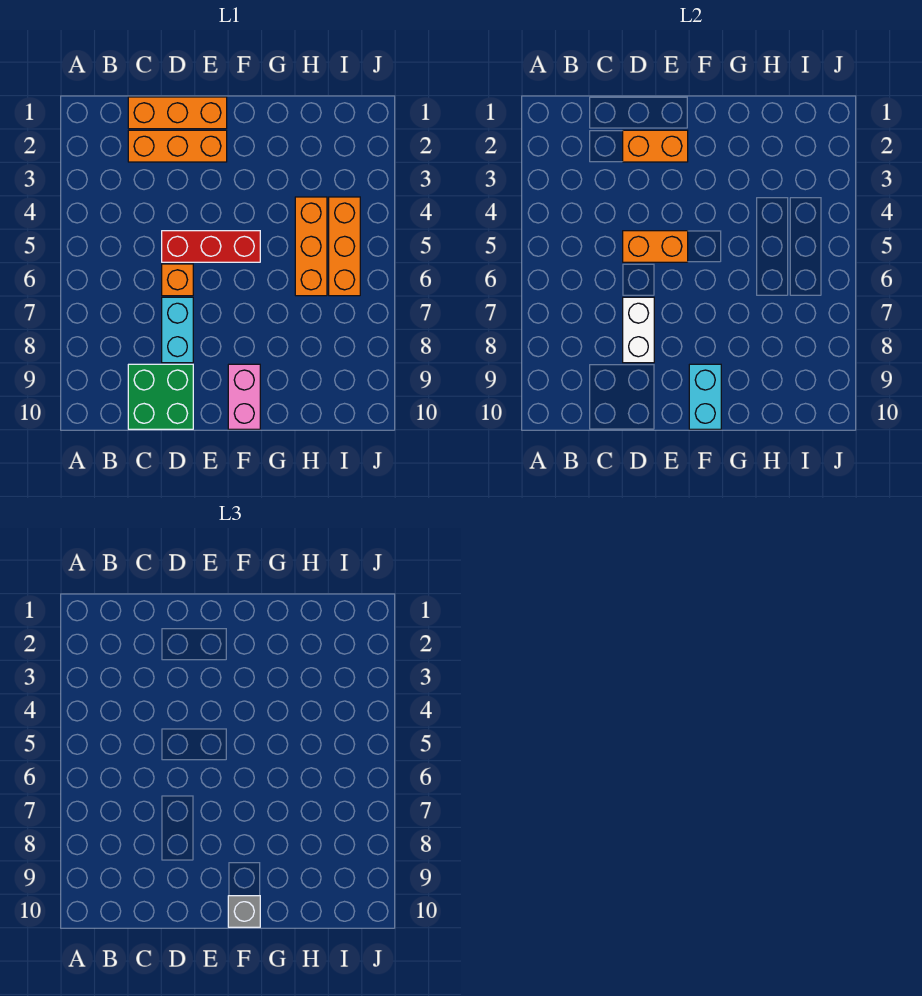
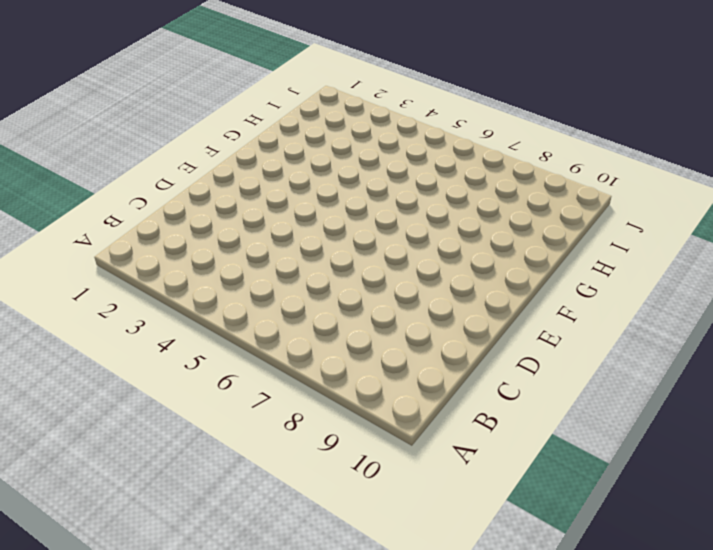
none -> orange 1x3 brick [128,97,227,129]
none -> orange 1x3 brick [128,130,227,162]
none -> green 2x2 brick [128,364,193,429]

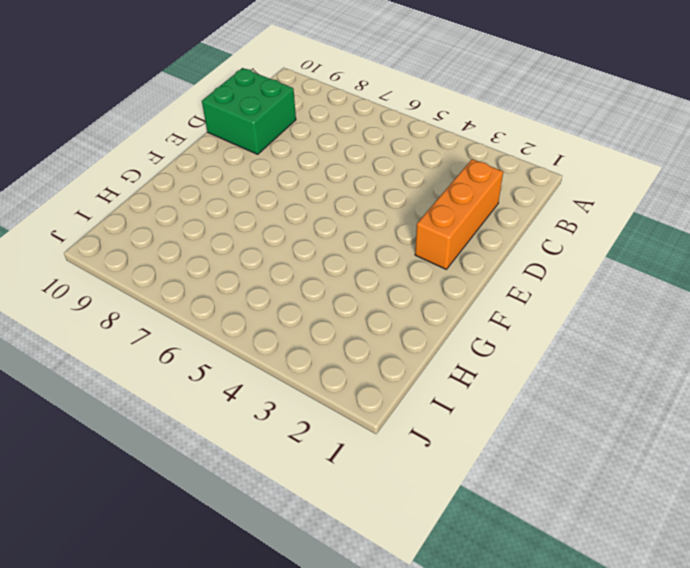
none -> orange 1x3 brick [128,97,227,129]
none -> red 1x3 brick [162,231,260,262]
none -> orange 1x1 brick [162,264,193,296]

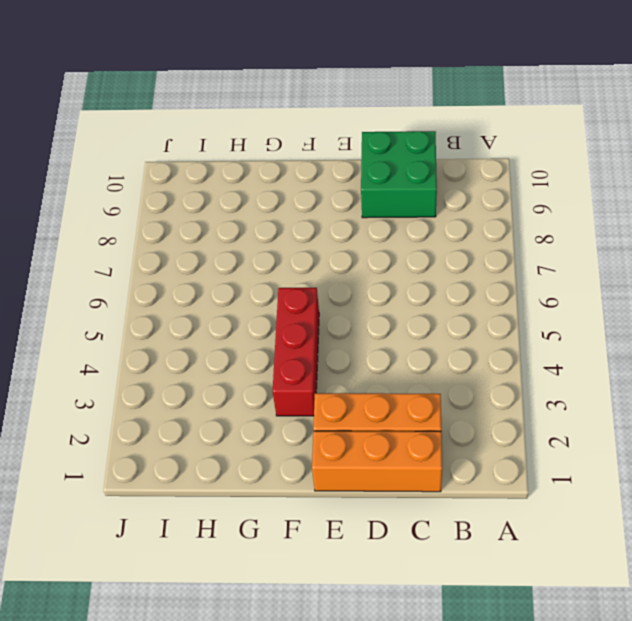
red 1x3 brick [273,288,319,416] -> red 1x3 brick turned to [162,231,260,262]
none -> orange 1x1 brick [162,264,193,296]
none -> cyan 1x2 brick [162,297,193,363]
none -> pink 1x2 brick [228,364,260,429]

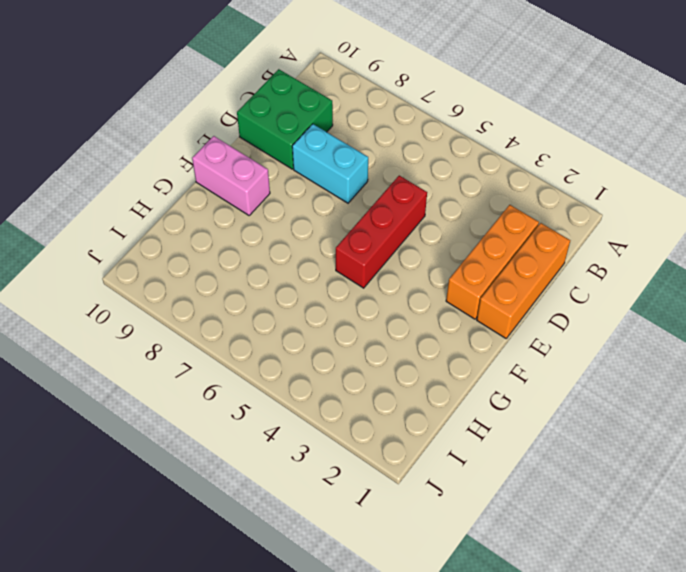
none -> orange 1x1 brick [162,264,193,296]
none -> orange 1x3 brick [295,197,327,296]
none -> orange 1x3 brick [329,197,360,296]

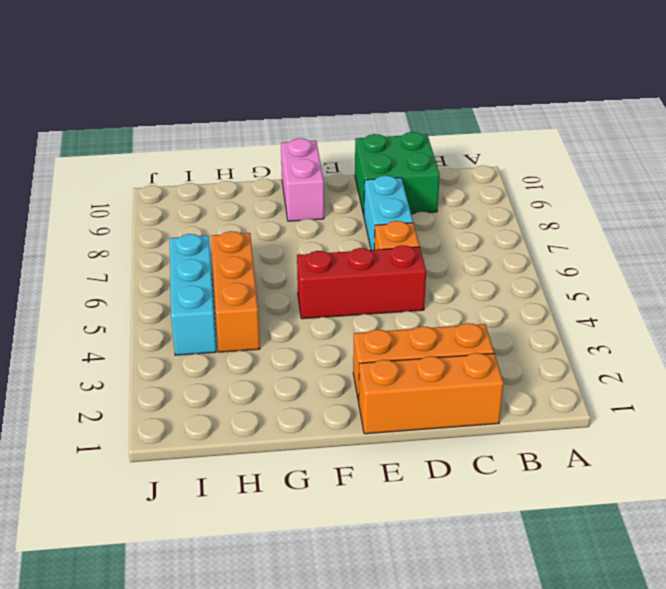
cyan 1x3 brick [170,234,216,355] -> orange 1x3 brick [329,197,360,296]
none -> orange 1x2 brick [623,130,688,162]
none -> orange 1x2 brick [623,231,688,262]
none -> white 1x2 brick [623,297,654,363]

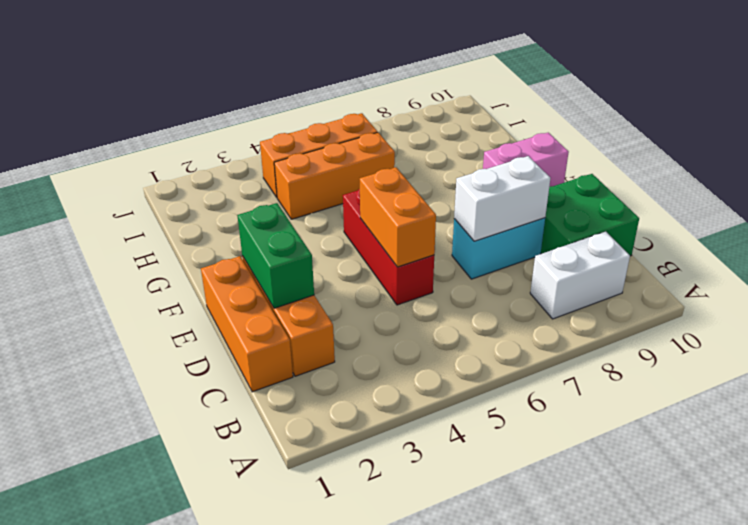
white 1x2 brick [530,232,630,319] -> none
green 1x2 brick [237,203,314,308] -> orange 1x2 brick [623,130,688,162]
none -> orange 1x1 brick [162,264,193,296]
none -> cyan 1x2 brick [689,364,721,429]
none -> grey 1x1 brick [228,896,260,927]

